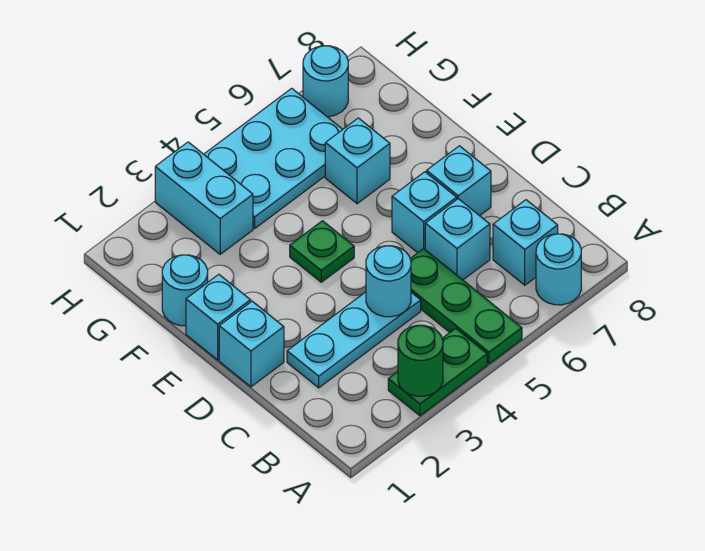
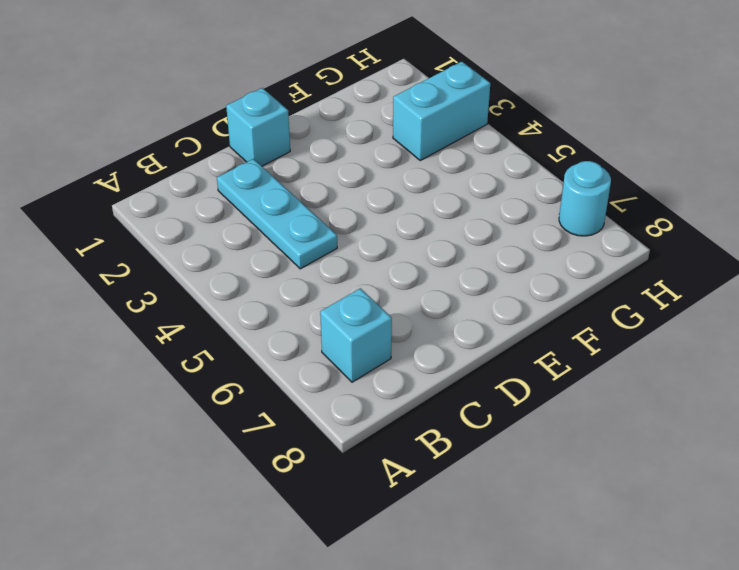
none -> green 1x2 plate [388,328,487,416]
none -> green 1x3 plate [410,249,522,364]
none -> cyan 1x1 round brick [536,234,581,305]

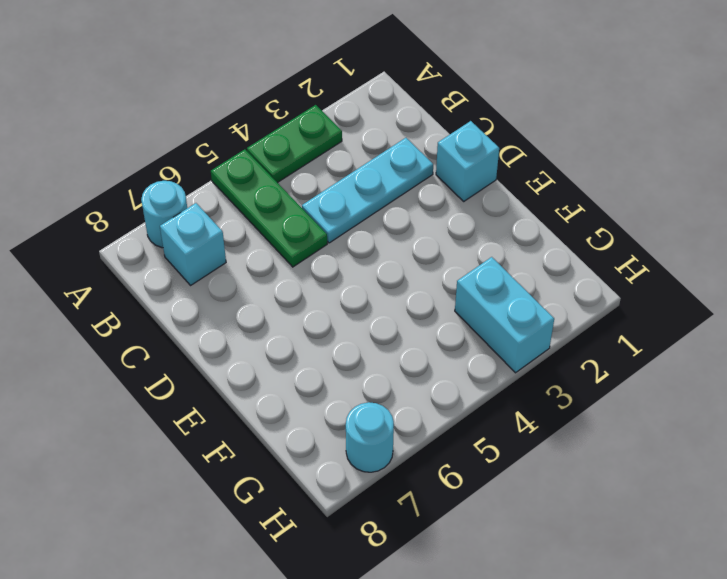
none -> cyan 1x1 brick [425,199,490,280]
none -> cyan 1x1 brick [392,172,457,253]
none -> cyan 1x1 brick [427,146,491,216]

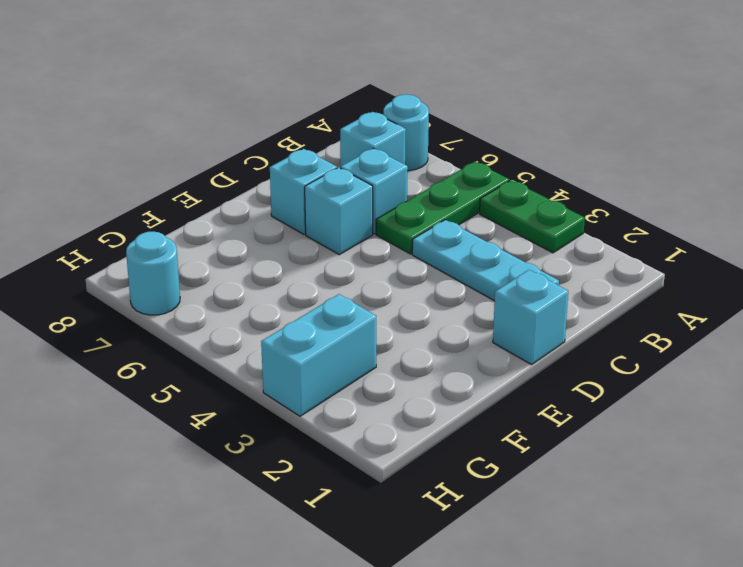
none -> cyan 1x1 brick [186,274,251,360]
none -> green 1x1 plate [290,221,354,282]
none -> cyan 1x1 round brick [162,255,208,326]

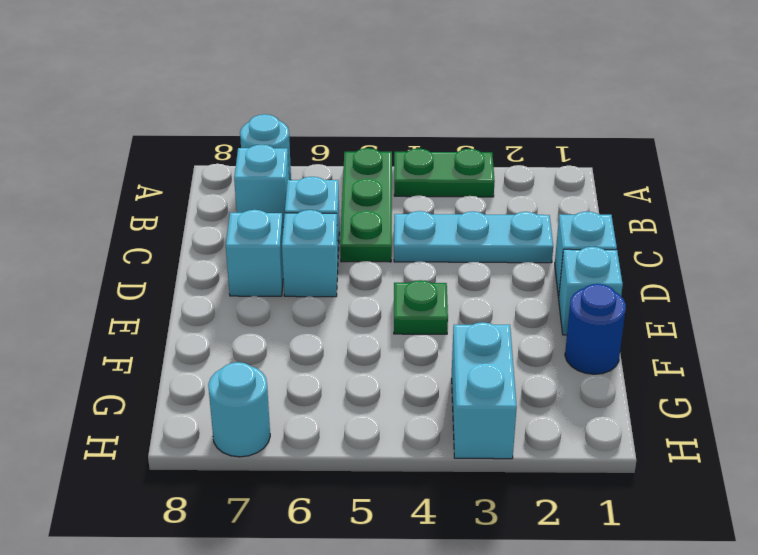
blue 1x1 round brick [565,284,626,374] -> cyan 1x1 round brick [162,255,208,326]
none -> cyan 1x1 brick [325,118,390,204]
none -> cyan 2x3 plate [204,88,343,228]
none -> green 1x1 round brick [398,325,443,396]

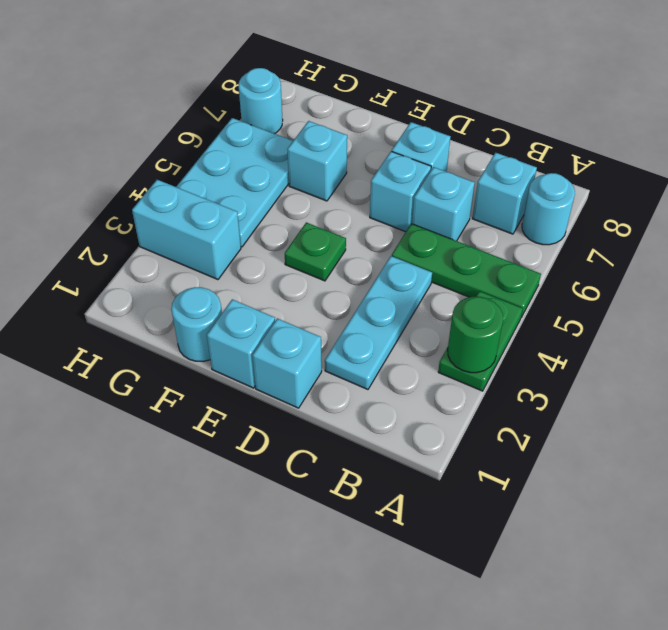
none -> cyan 1x1 round brick [366,246,411,317]

